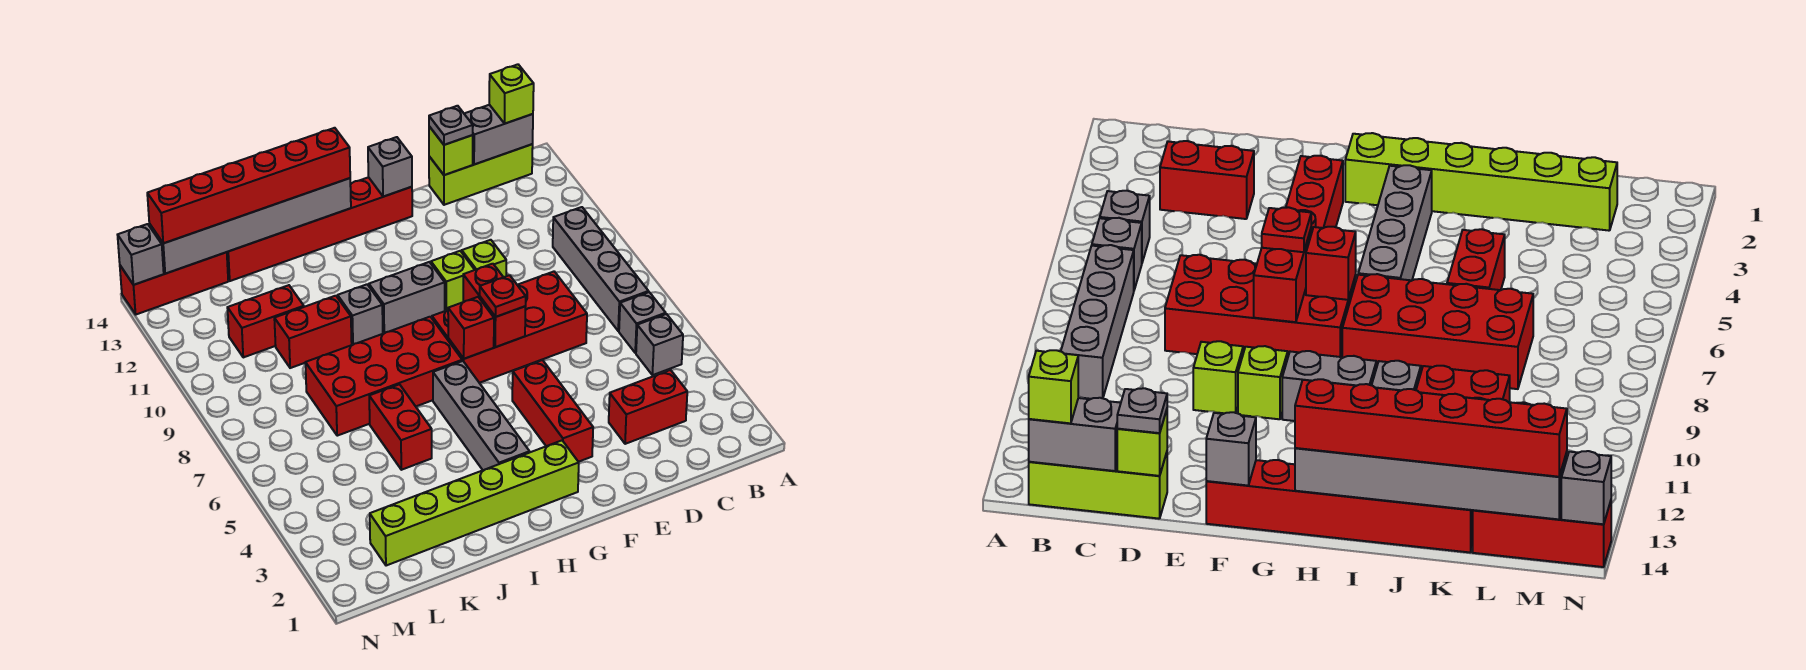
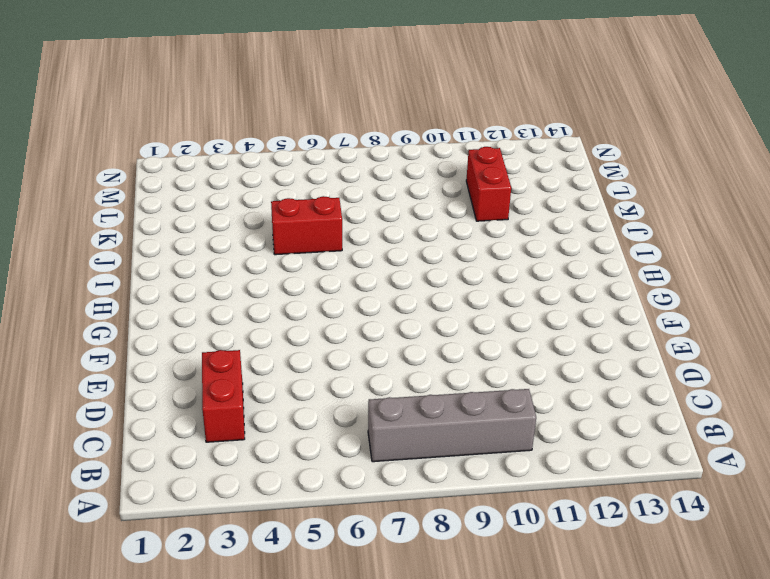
none -> grey 1x1 brick [636,314,683,375]
none -> grey 1x1 brick [619,292,666,353]
none -> lime 1x3 brick [429,144,533,205]
none -> red 2x4 brick [432,272,587,383]

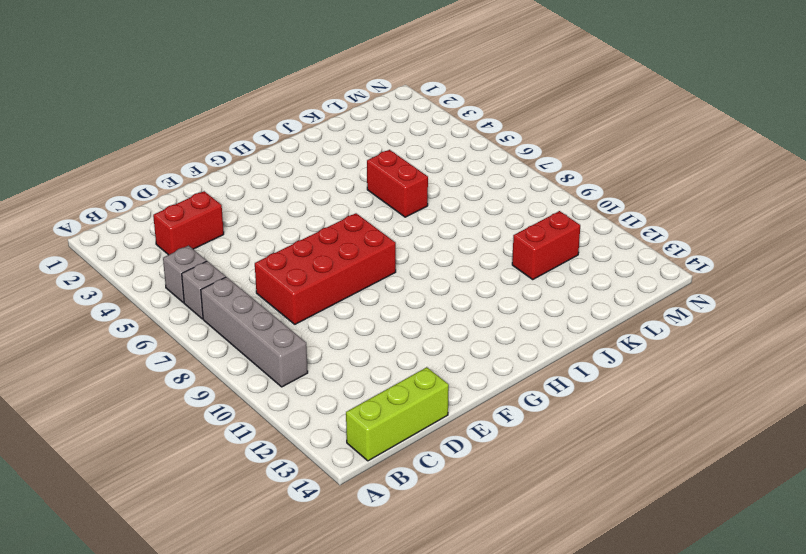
none -> lime 1x1 brick [462,240,506,277]
none -> red 1x3 brick [512,360,593,462]
none -> lime 1x1 brick [431,251,474,310]
none -> red 1x6 brick [227,177,412,281]

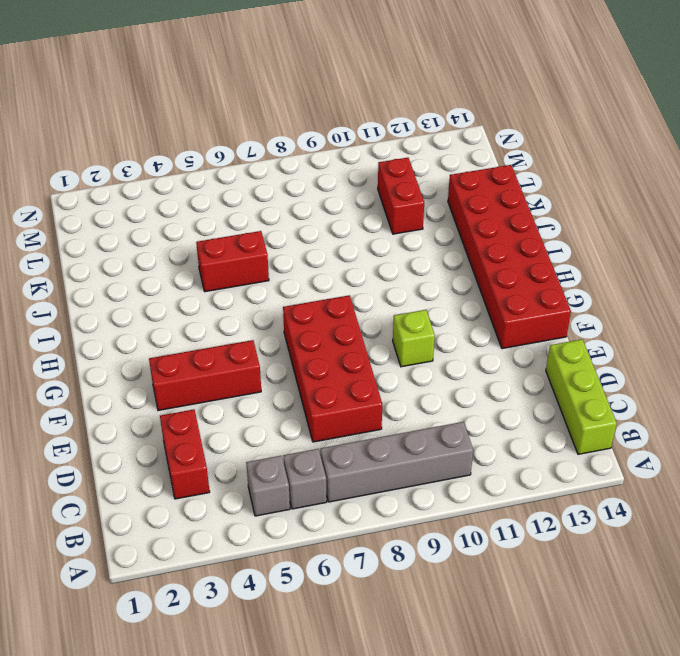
red 2x6 brick [448,165,571,349] -> red 1x6 brick [227,177,412,281]
none -> lime 1x1 brick [462,240,506,277]
none -> lime 1x6 brick [370,441,579,566]
none -> grey 1x2 brick [369,262,445,333]
none -> grey 1x4 brick [433,361,530,470]

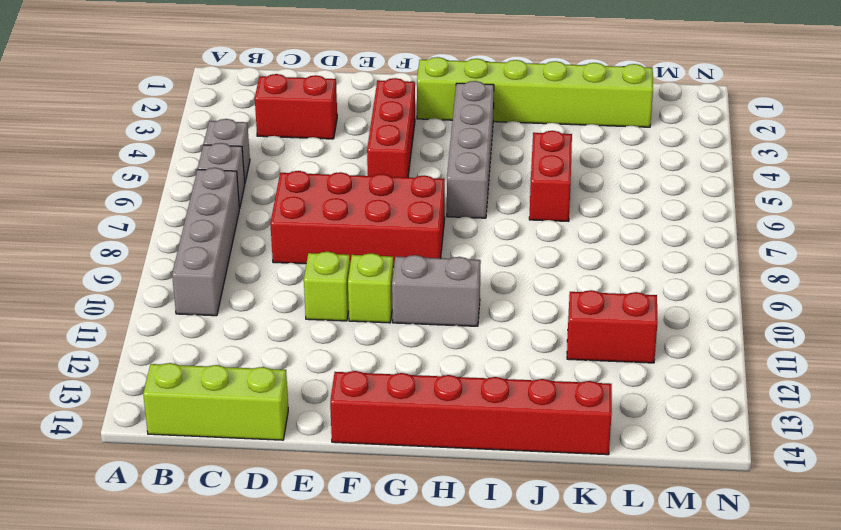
none -> red 2x4 brick [305,317,462,436]
none -> grey 1x1 brick [338,284,383,345]
none -> red 1x2 brick [274,296,352,368]
none -> red 1x3 brick [120,252,228,314]

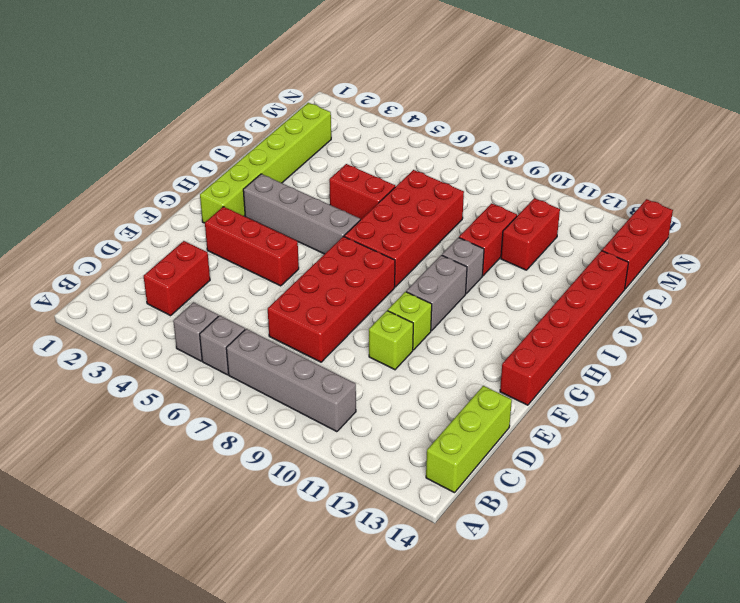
none -> grey 1x2 brick [464,105,533,165]
none -> lime 1x1 brick [429,126,473,175]
none -> red 1x2 brick [463,264,526,347]
none -> grey 1x1 brick [368,137,412,197]

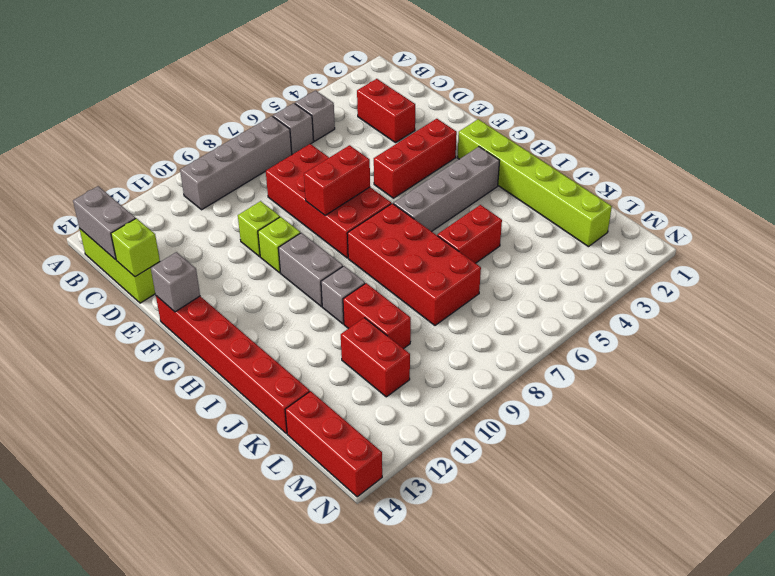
none -> red 1x1 brick [448,297,494,359]
none -> grey 1x6 brick [149,178,351,274]
none -> grey 1x1 brick [118,224,164,285]
none -> lime 1x1 brick [489,64,534,124]

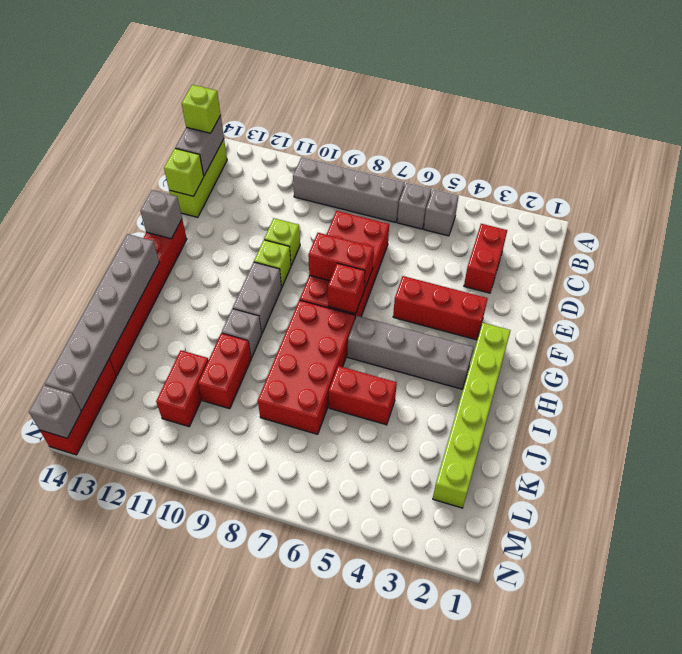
none -> grey 1x1 plate [429,106,473,145]
none -> red 1x1 plate [480,275,526,317]
none -> red 1x6 brick [147,128,350,243]

